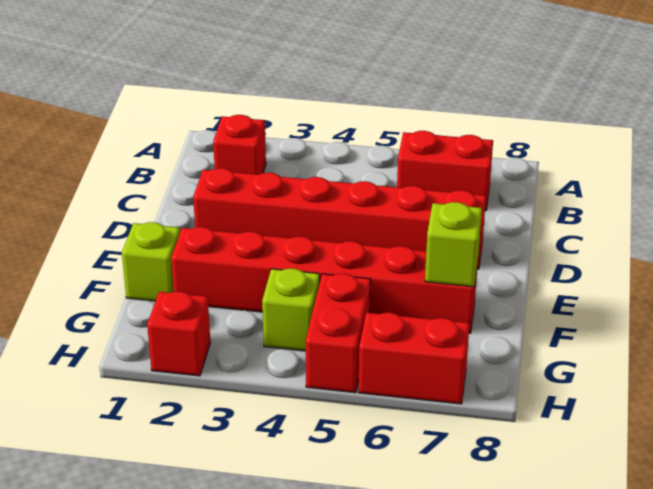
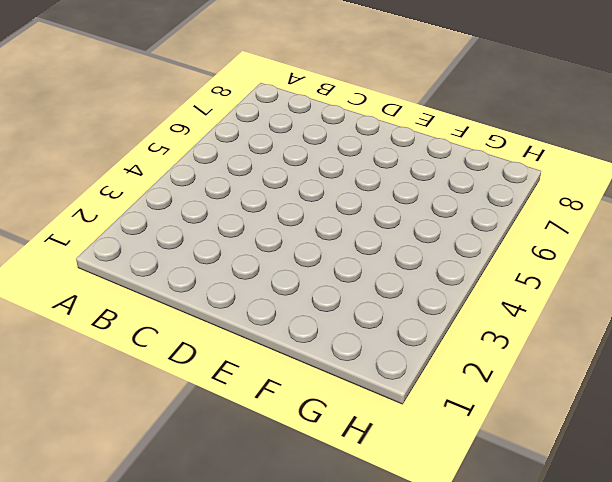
none -> red 1x1 brick [213,115,266,175]
none -> red 1x2 brick [397,131,493,211]

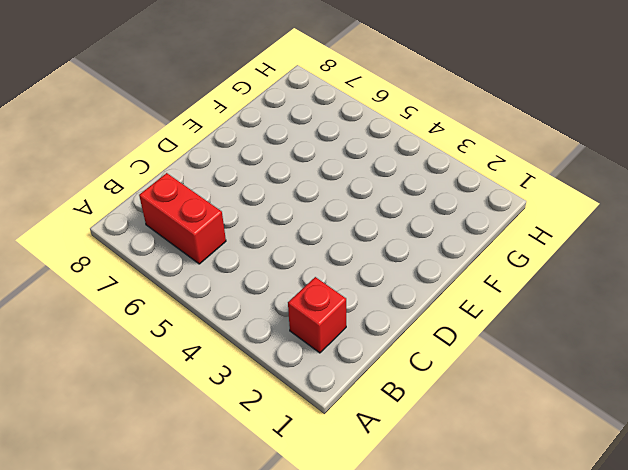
none -> red 1x6 brick [193,168,486,269]
none -> lime 1x1 brick [122,222,180,301]

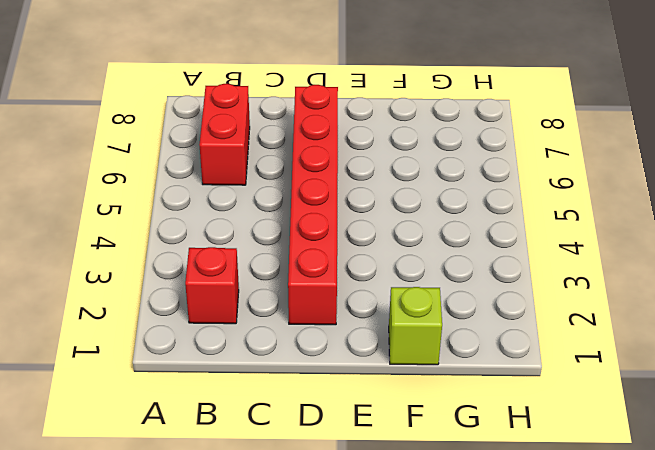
none -> red 1x6 brick [171,227,478,333]
none -> lime 1x1 brick [262,269,320,351]

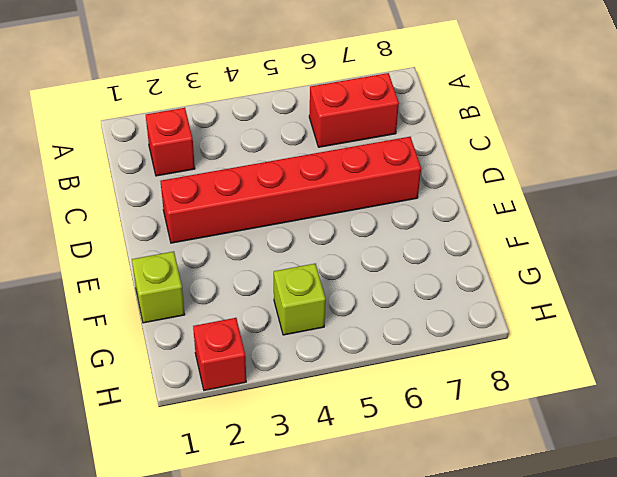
none -> red 1x6 brick [171,227,478,333]
none -> red 1x2 brick [306,274,371,393]

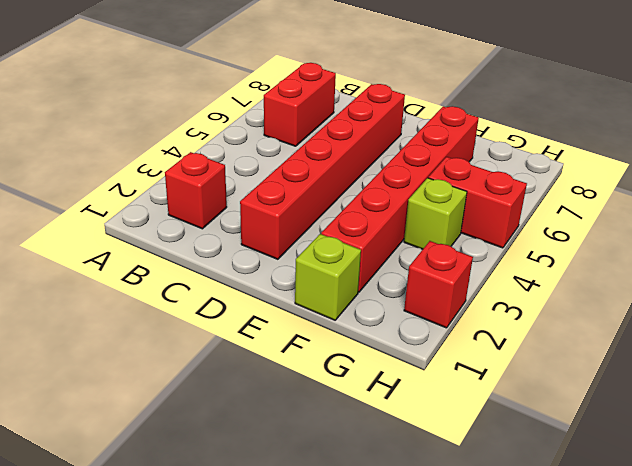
none -> red 1x2 brick [358,313,470,404]
none -> lime 1x1 brick [425,202,482,287]

